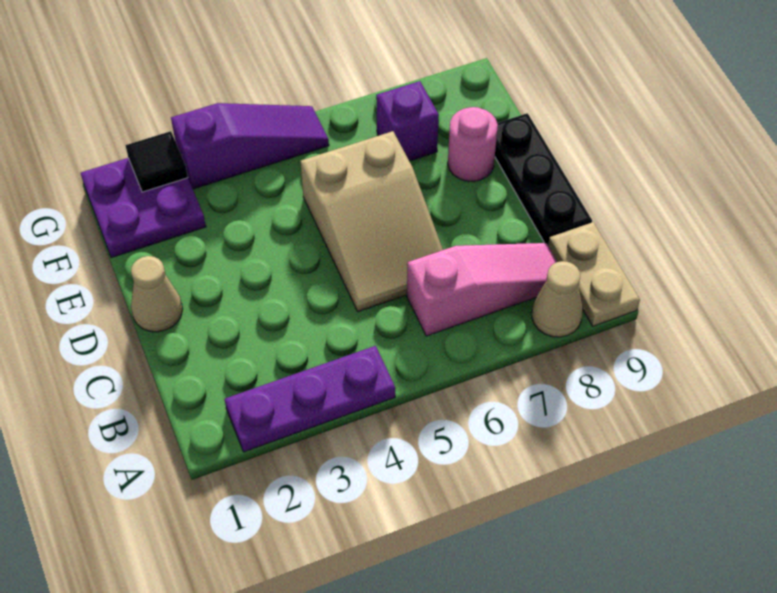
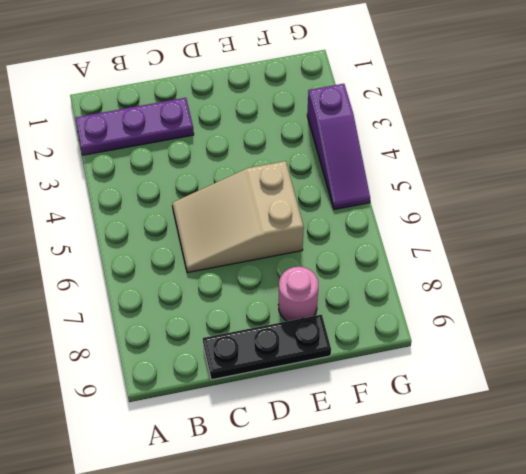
purple 1x3 plate [75,98,194,155] -> purple 1x3 plate turned to [225,346,395,452]
none -> tan 1x1 cone [532,261,583,337]
none -> tan 1x2 plate [548,222,640,326]
none -> pink 1x3 slope [407,243,557,336]

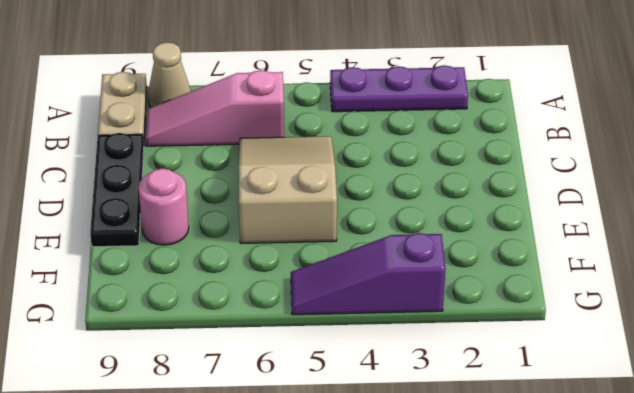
none -> tan 1x1 cone [131,256,183,332]
none -> purple 2x2 plate [81,158,206,258]
none -> purple 1x1 brick [376,81,439,161]

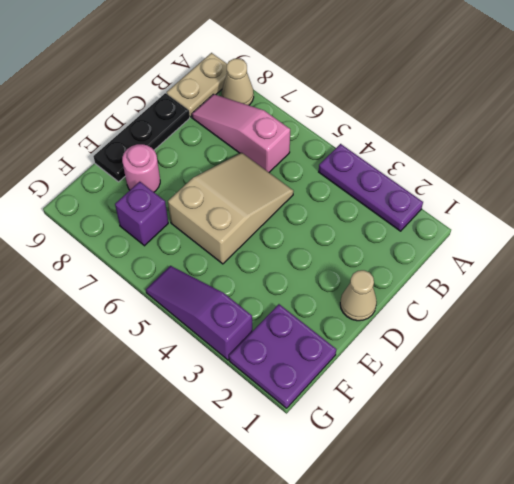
none -> black 1x1 tile [125,131,188,192]

